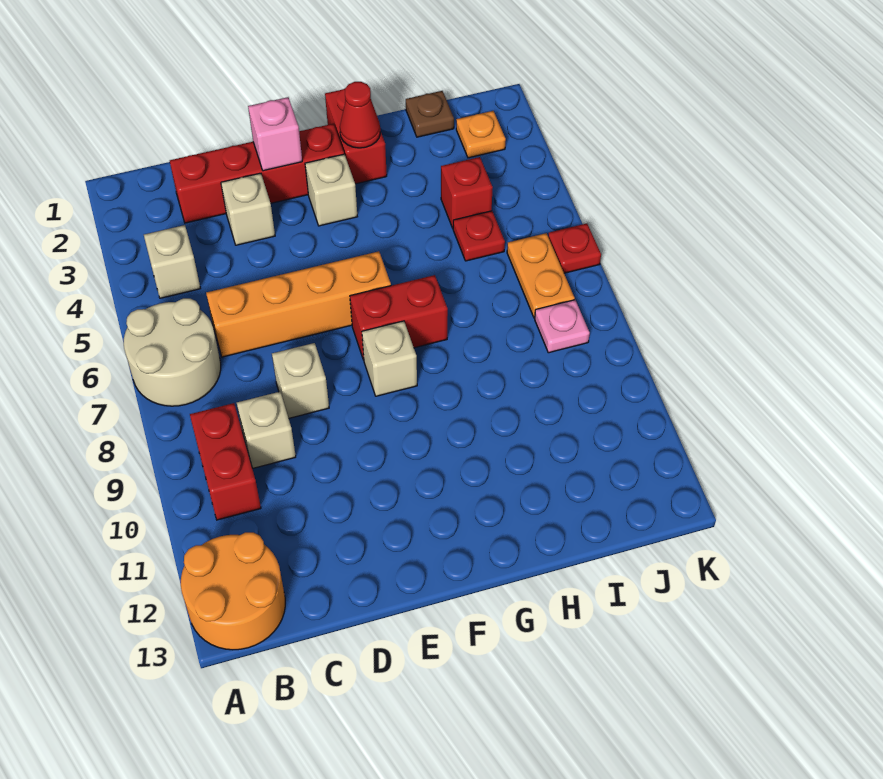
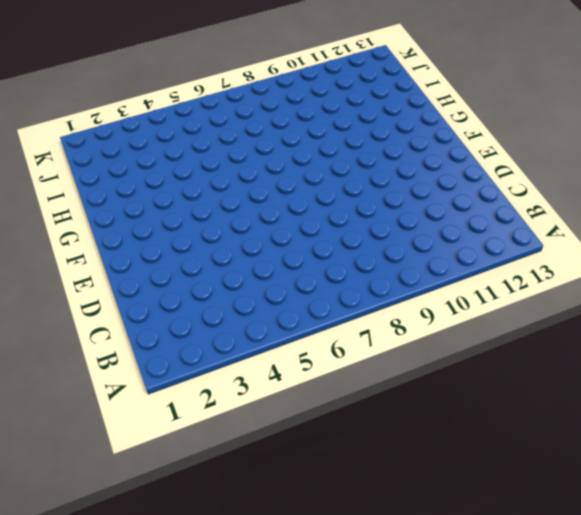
none -> tan 2x2 round brick [124,298,221,406]
none -> orange 2x2 round brick [181,532,285,650]
none -> tan 1x1 brick [144,225,200,298]

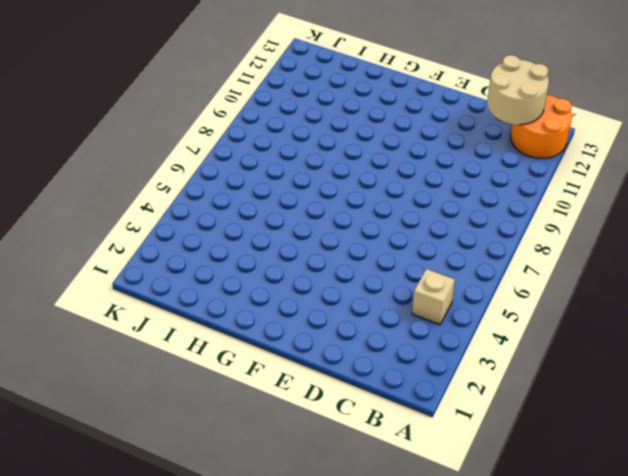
tan 2x2 round brick [487,55,549,125] -> tan 2x2 round brick moved to [124,298,221,406]
none -> red 1x2 brick [190,403,261,520]
none -> red 1x4 brick [170,124,344,223]
none -> orange 1x4 brick [206,251,391,357]

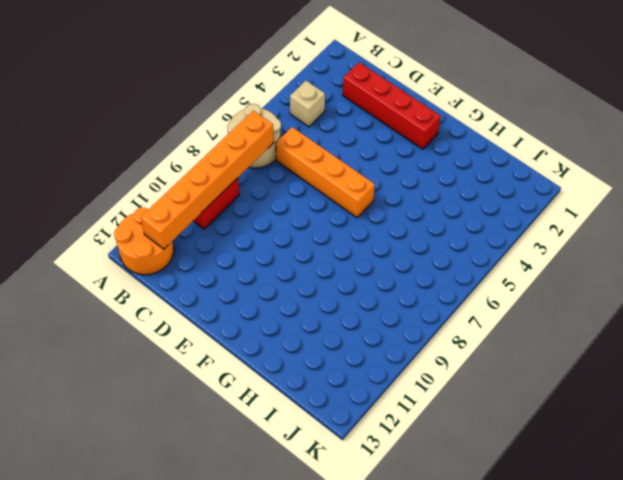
orange 1x6 brick [141,111,274,249] -> none
none -> tan 1x1 brick [237,392,296,469]
none -> tan 1x1 brick [221,173,275,245]
none -> tan 1x1 brick [272,343,329,418]

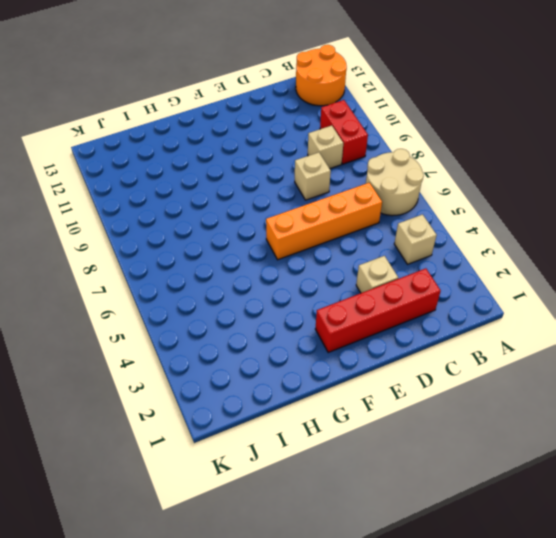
none -> tan 1x1 brick [305,154,357,226]
none -> red 1x2 brick [350,275,448,360]
none -> tan 1x1 brick [362,321,417,396]

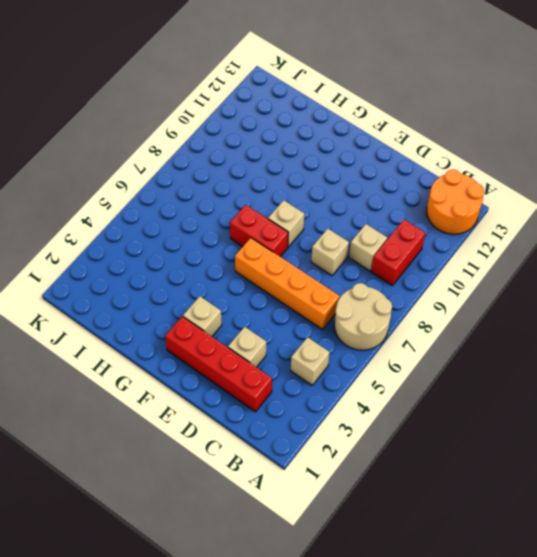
none -> red 1x2 brick [325,89,387,184]
none -> brown 1x1 plate [406,91,454,137]
none -> red 1x1 brick [441,157,493,228]

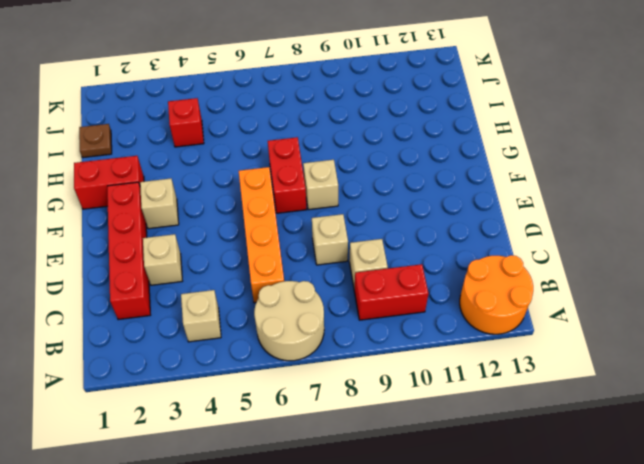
none -> red 1x1 plate [453,211,505,261]
none -> orange 1x1 plate [456,111,506,158]
none -> orange 1x2 plate [507,233,575,318]

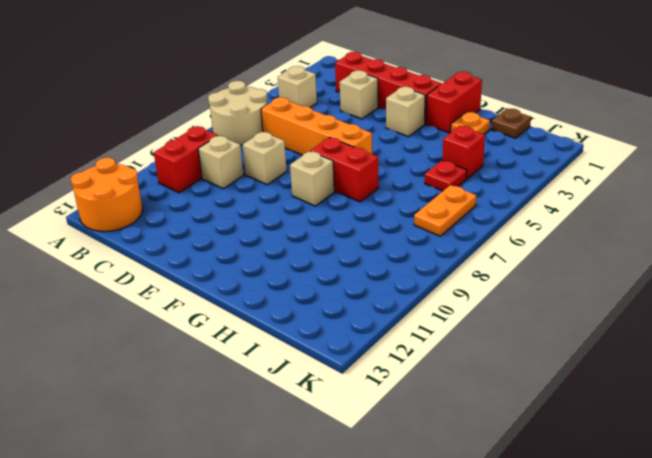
orange 1x1 plate [451,112,490,134] -> orange 1x1 plate moved to [456,111,506,158]
none -> pink 1x1 plate [535,300,590,353]
none -> red 1x1 plate [548,223,601,273]
none -> pink 1x1 brick [248,97,302,171]

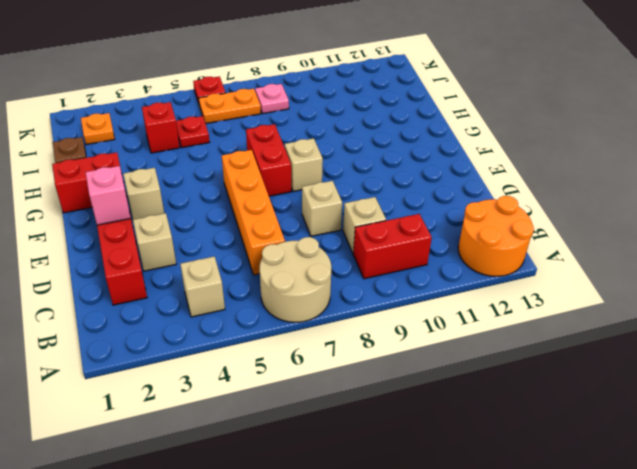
none -> red 1x1 cone [340,82,380,148]

